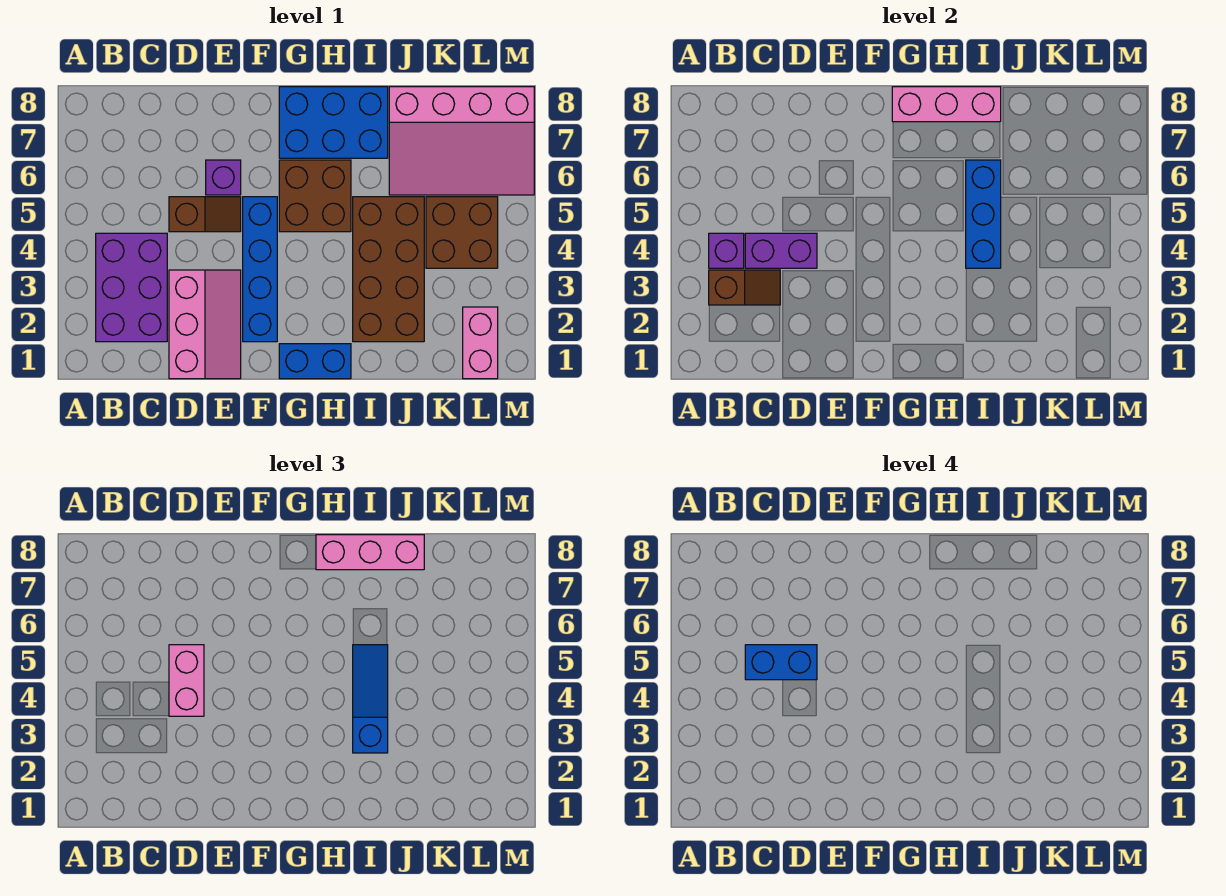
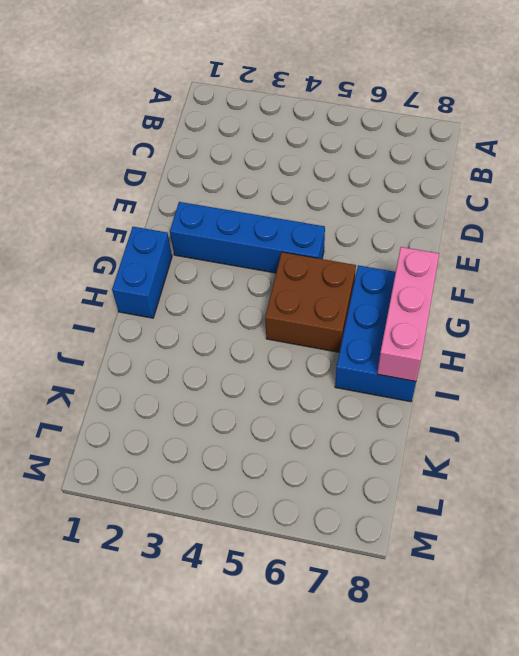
none -> purple 2x3 brick [96,233,167,342]
none -> pink 2x3 slope [169,270,241,379]
none -> brown 1x2 slope [169,197,241,232]

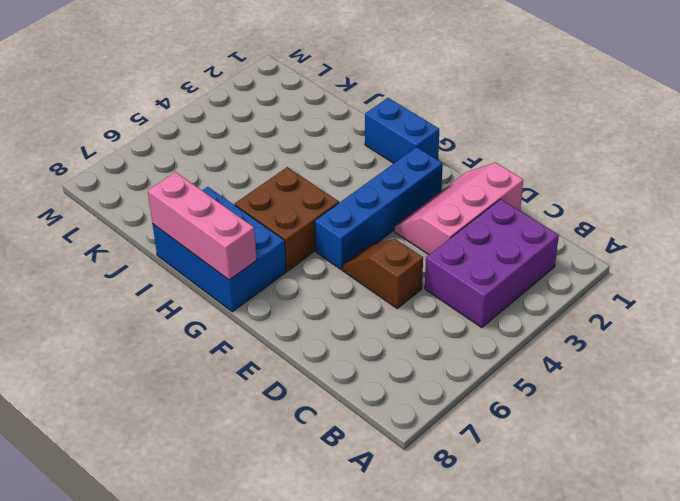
none -> purple 1x1 brick [206,160,241,195]
none -> brown 2x4 brick [353,197,424,342]
none -> pink 3x4 slope [389,87,534,195]

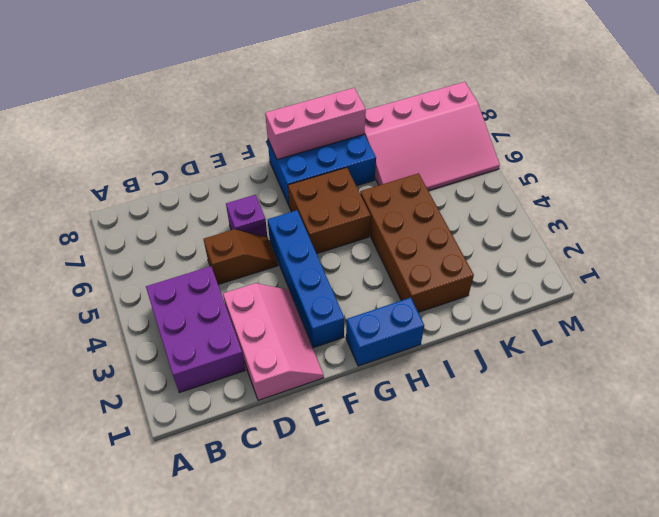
none -> brown 2x2 brick [426,197,498,268]
none -> pink 1x2 brick [463,307,498,379]
none -> brown 1x2 slope [709,270,780,305]

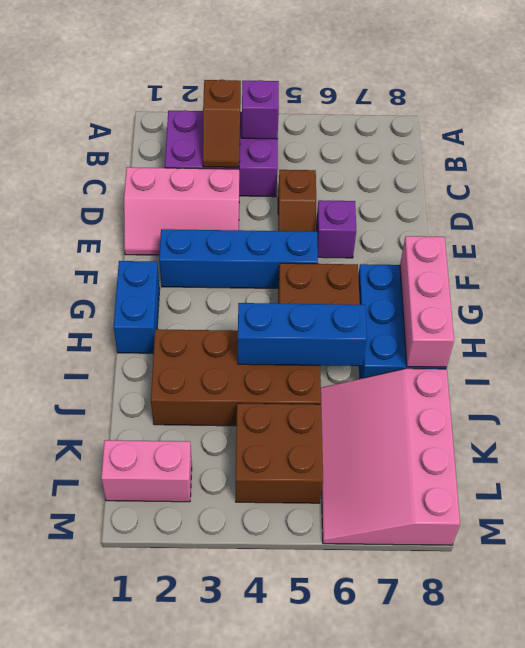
none -> purple 1x2 brick [745,233,817,268]
none -> pink 1x2 brick [169,645,204,716]
none -> pink 1x3 brick [316,535,424,570]

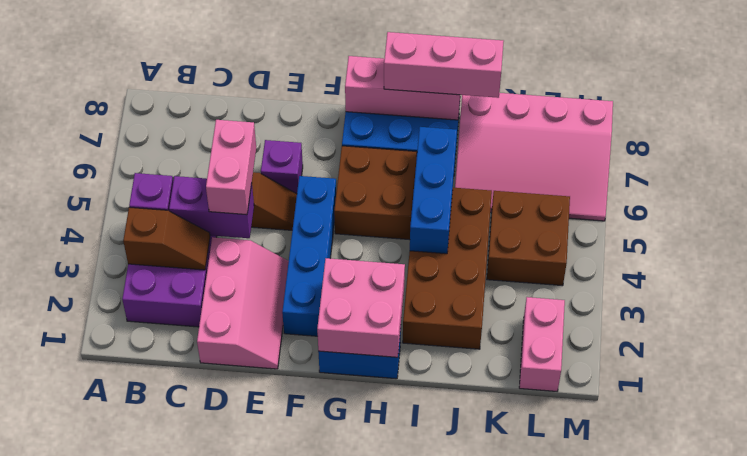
pink 2x2 brick [317,258,405,357] -> none
none -> blue 1x3 slope [353,645,388,753]
none -> blue 1x2 brick [745,645,817,680]

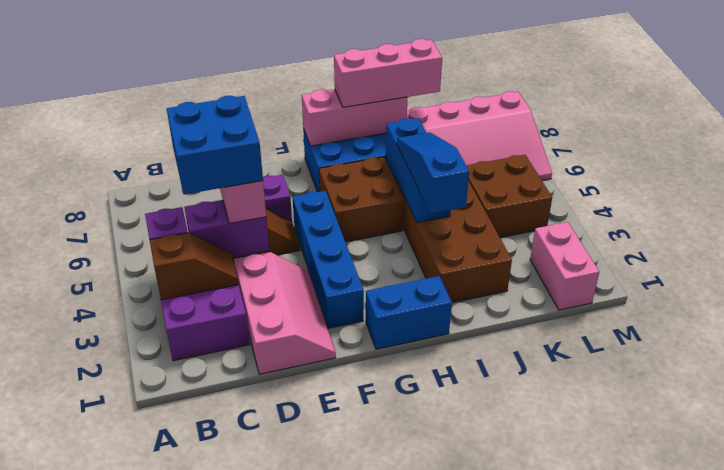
blue 2x2 brick [167,96,263,194] -> blue 1x2 brick [745,645,817,680]

